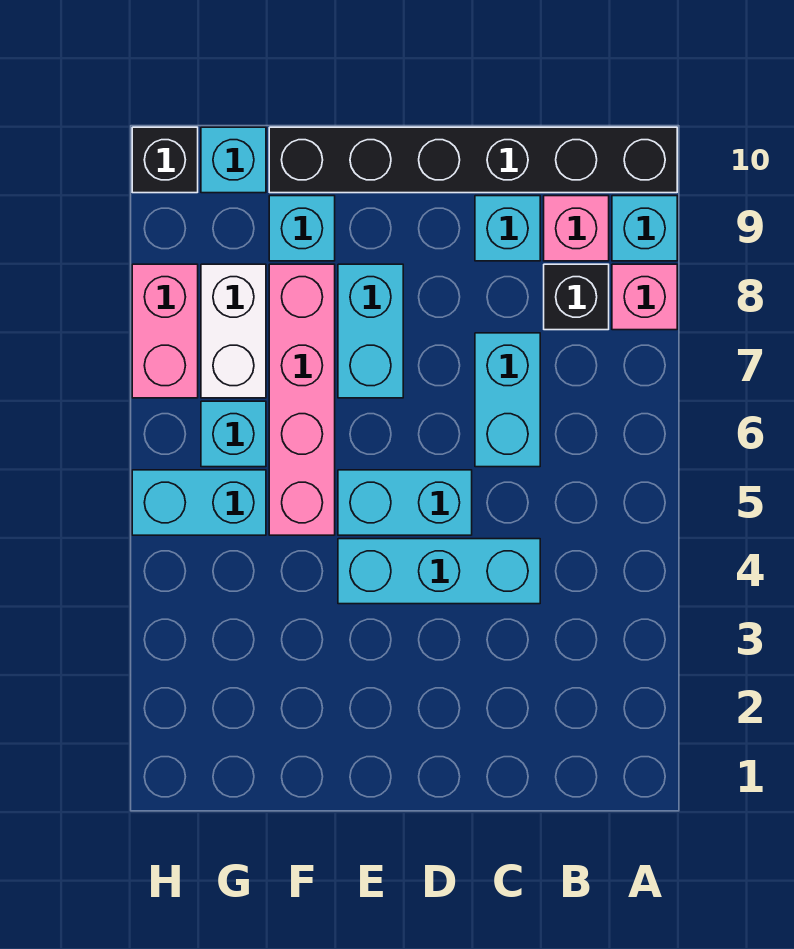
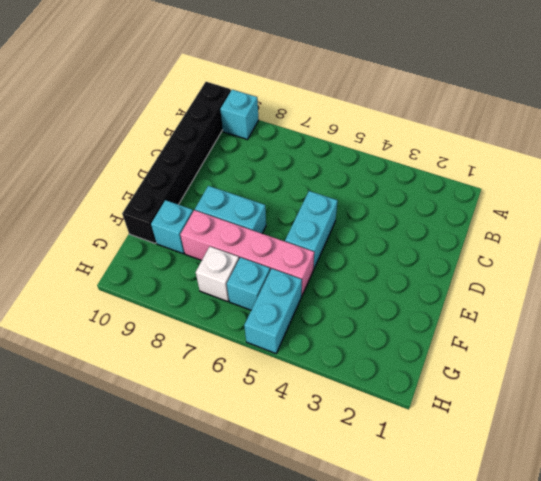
white 1x1 brick [196,247,239,302] -> white 1x2 brick [201,264,266,398]
none -> pink 1x1 brick [612,264,677,330]
none -> black 1x1 brick [544,264,609,330]
none -> pink 1x1 brick [544,196,609,261]

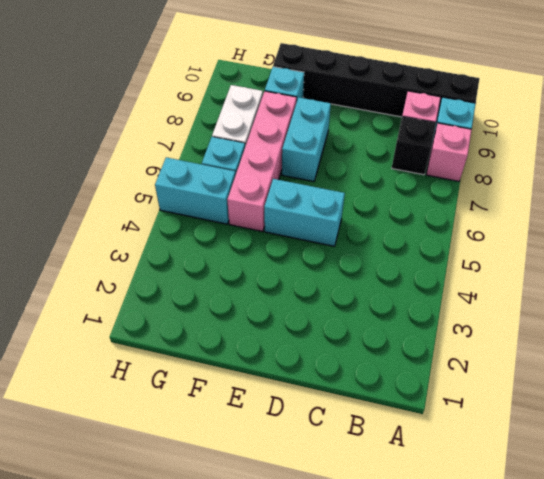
none -> cyan 1x3 brick [338,539,540,604]
none -> cyan 1x2 brick [475,333,540,467]
none -> cyan 1x1 brick [475,196,540,261]

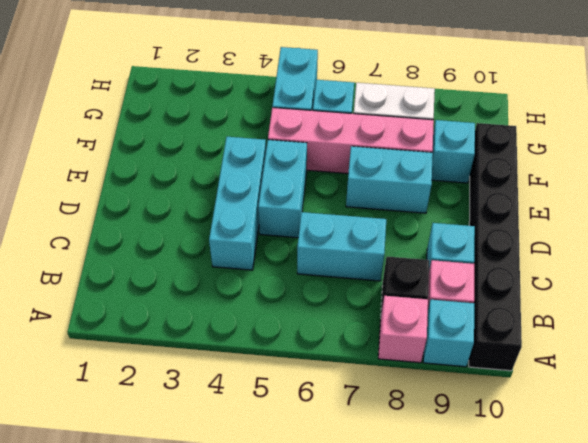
none -> cyan 1x1 brick [201,127,266,193]
none -> pink 1x2 brick [132,264,198,398]
none -> black 1x1 brick [132,127,198,193]

